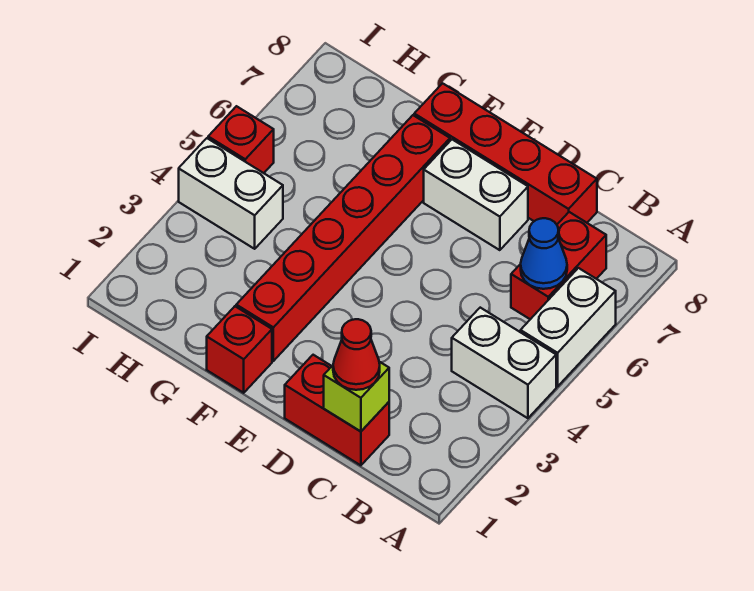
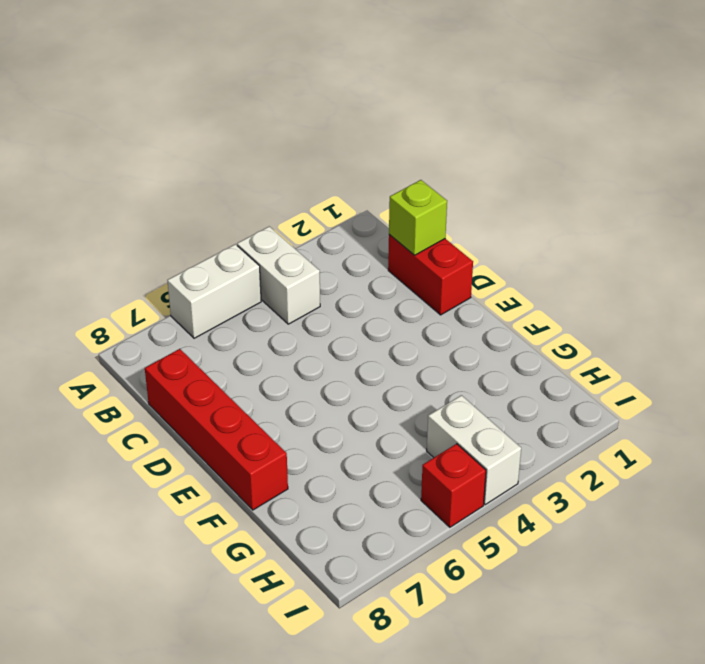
none -> red 1x2 brick [511,212,606,319]
none -> white 1x2 brick [424,140,528,250]
none -> red 1x1 brick [207,306,272,393]

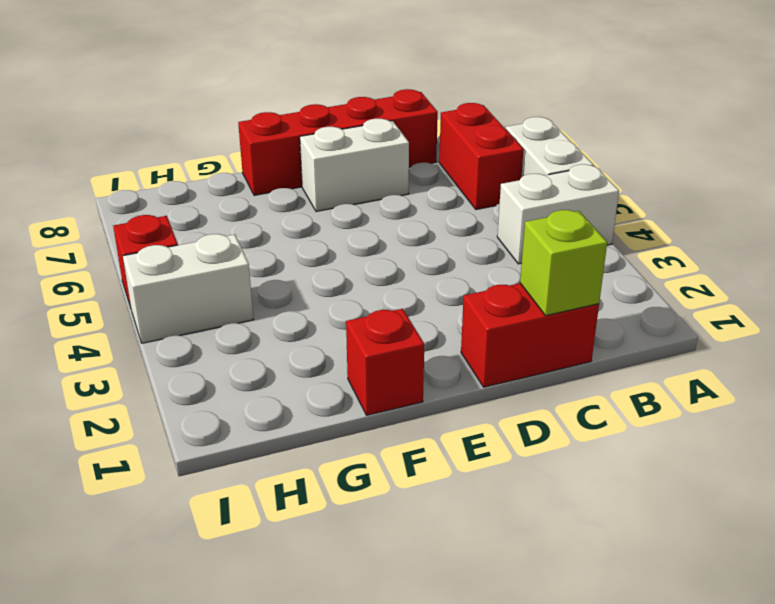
none -> red 1x6 brick [236,115,450,361]
none -> blue 1x1 cone [521,218,567,289]
none -> red 1x1 cone [333,319,380,390]

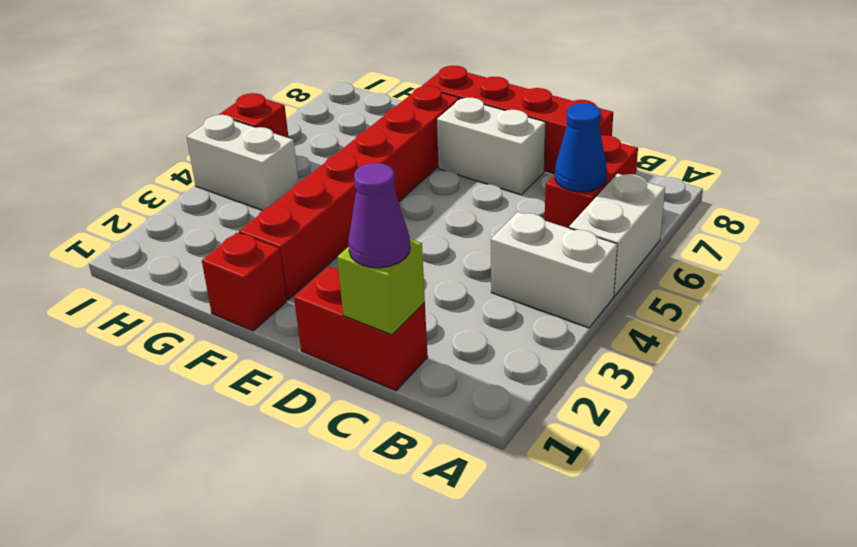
purple 1x1 cone [348,163,410,268] -> red 1x1 cone [333,319,380,390]

